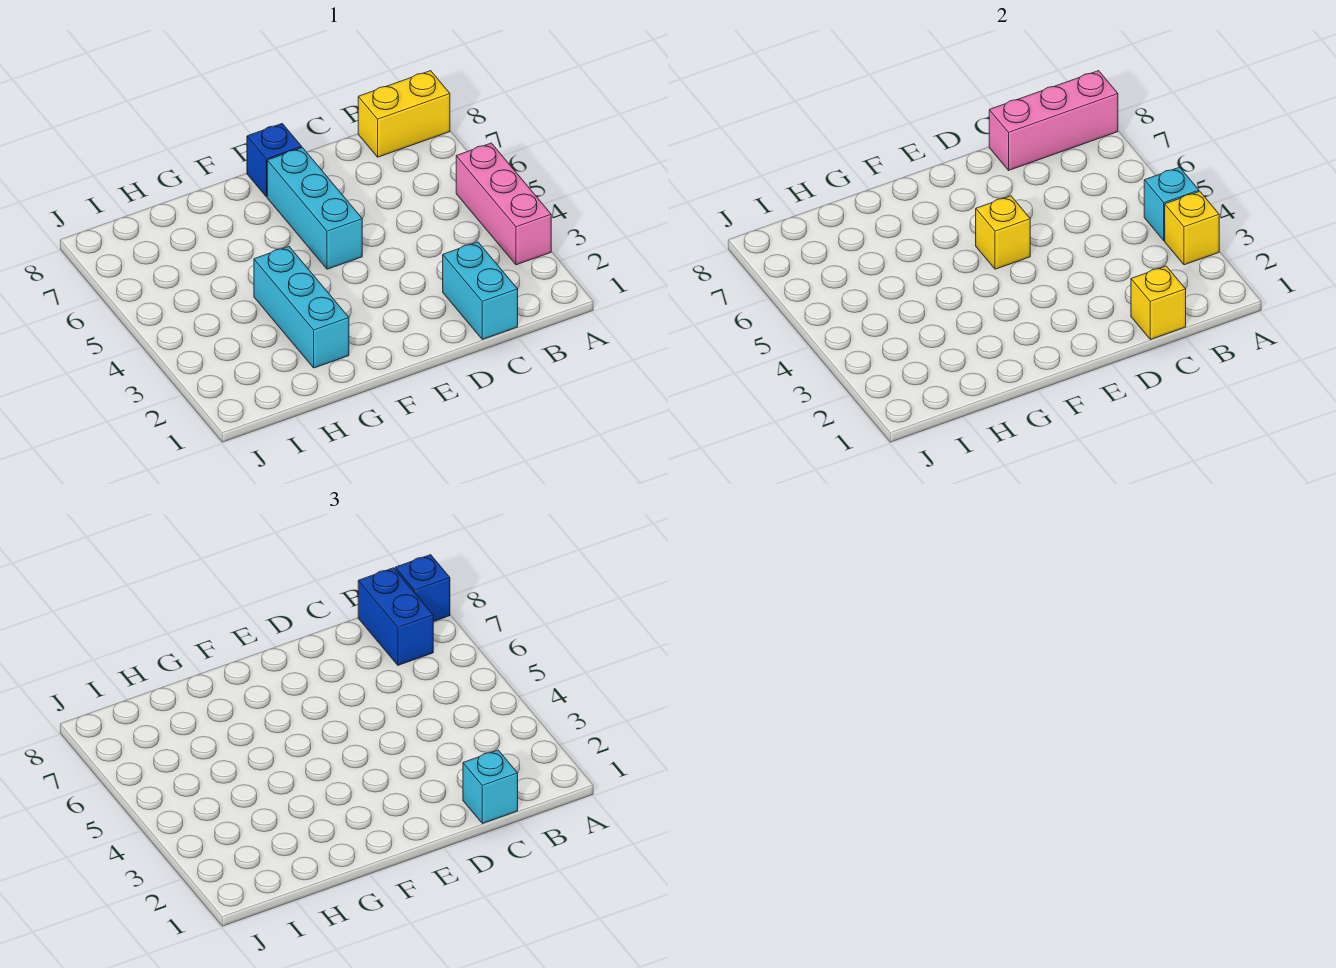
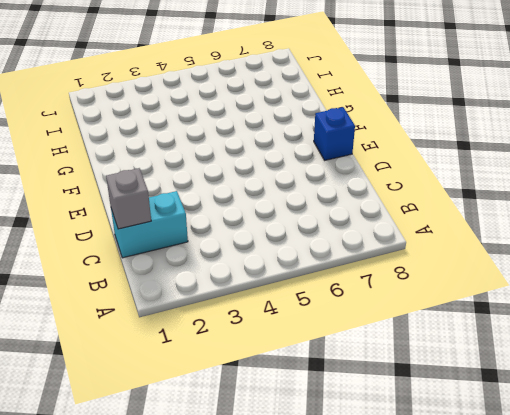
grey 1x1 brick [106,168,151,229] -> yellow 1x1 brick [1131,266,1186,339]
none -> pink 1x3 brick [456,143,551,265]
none -> yellow 1x2 brick [358,71,450,157]
none -> cyan 1x3 brick [267,148,362,269]

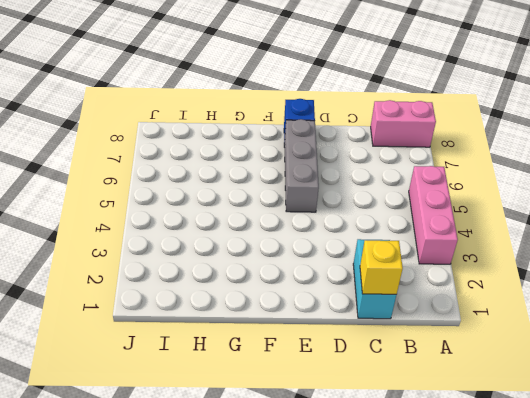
pink 1x2 brick [371,100,436,147] -> yellow 1x2 brick [358,71,450,157]
grey 1x3 brick [284,119,319,212] -> cyan 1x3 brick [267,148,362,269]
none -> cyan 1x3 brick [254,247,349,368]
none -> yellow 1x1 brick [1165,191,1219,265]
none -> cyan 1x1 brick [1144,167,1199,241]

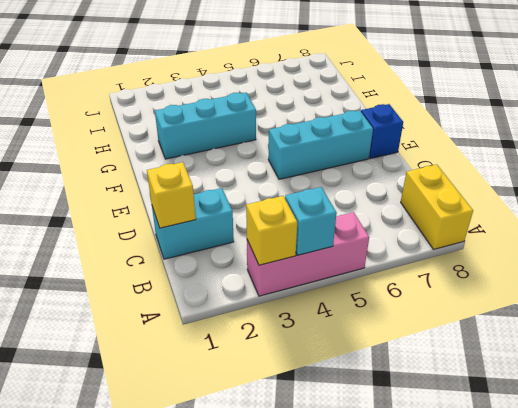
none -> pink 1x3 brick [989,71,1118,170]
none -> yellow 1x1 brick [976,196,1030,269]
none -> blue 1x1 brick [395,555,450,622]

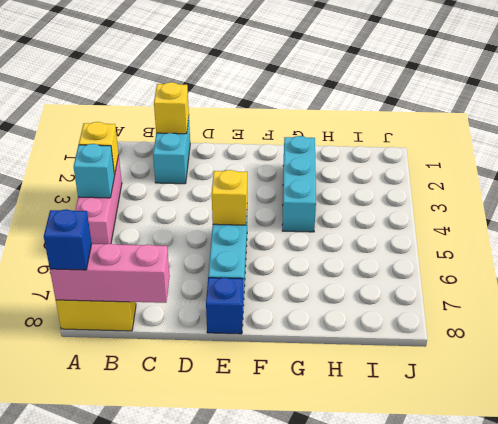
none -> blue 1x2 brick [358,568,433,665]
none -> cyan 1x1 brick [463,750,518,823]

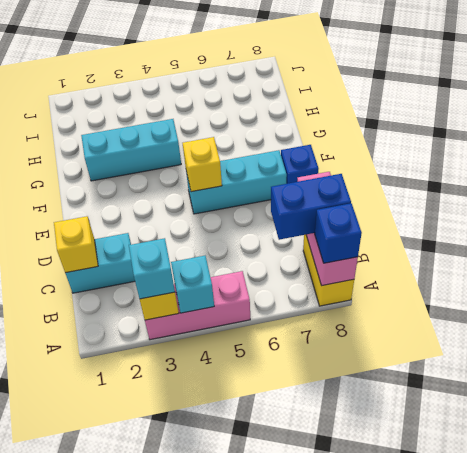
cyan 1x1 brick [129,238,175,299] -> cyan 1x1 brick moved to [463,750,518,823]

